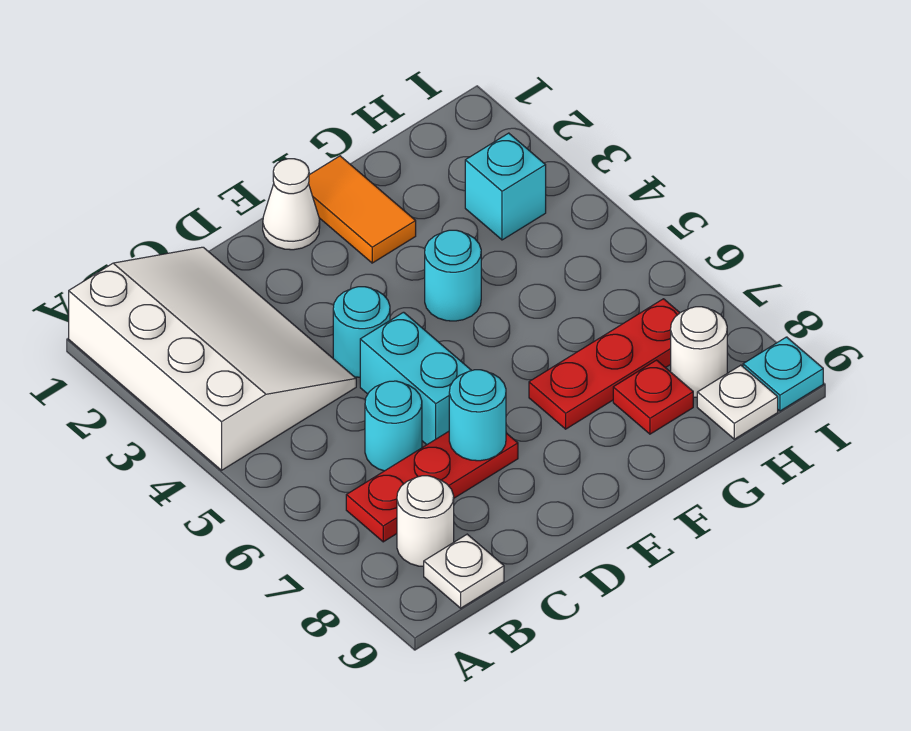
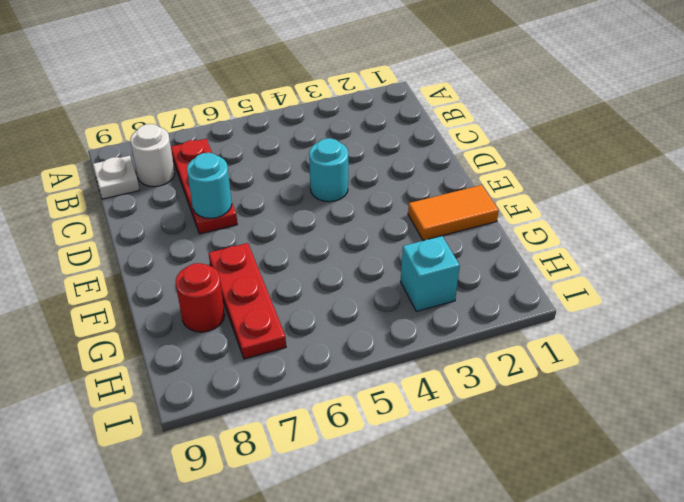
red 1x1 round brick [176,263,225,332] -> red 1x1 plate [613,360,693,434]
none -> white 3x4 slope [69,247,356,470]
none -> cyan 1x1 round brick [365,381,422,471]
none -> cyan 1x2 brick [360,312,472,445]

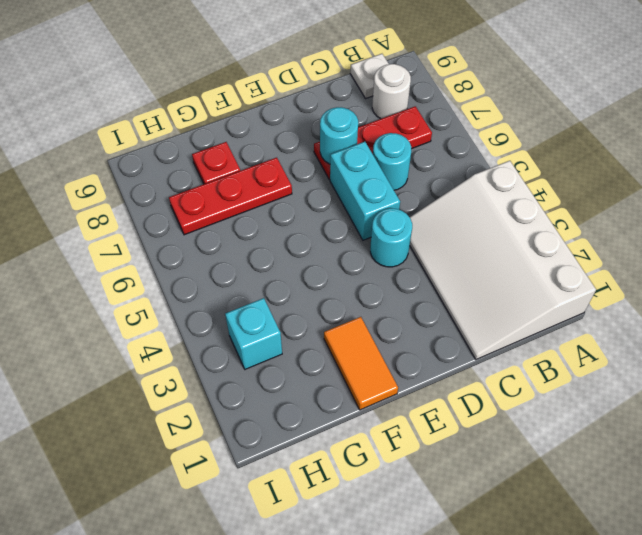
none -> white 1x1 cone [263,159,320,250]
none -> cyan 1x1 round brick [425,230,481,321]
none -> white 1x1 round brick [671,307,727,397]

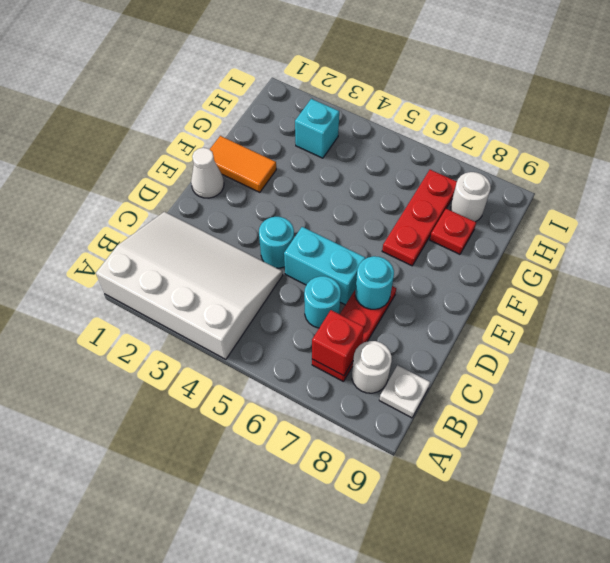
red 1x1 brick [312,310,364,376] -> none
none -> cyan 1x1 round brick [425,230,481,321]
none -> white 1x1 plate [697,365,778,439]
none -> cyan 1x1 plate [743,337,823,411]

